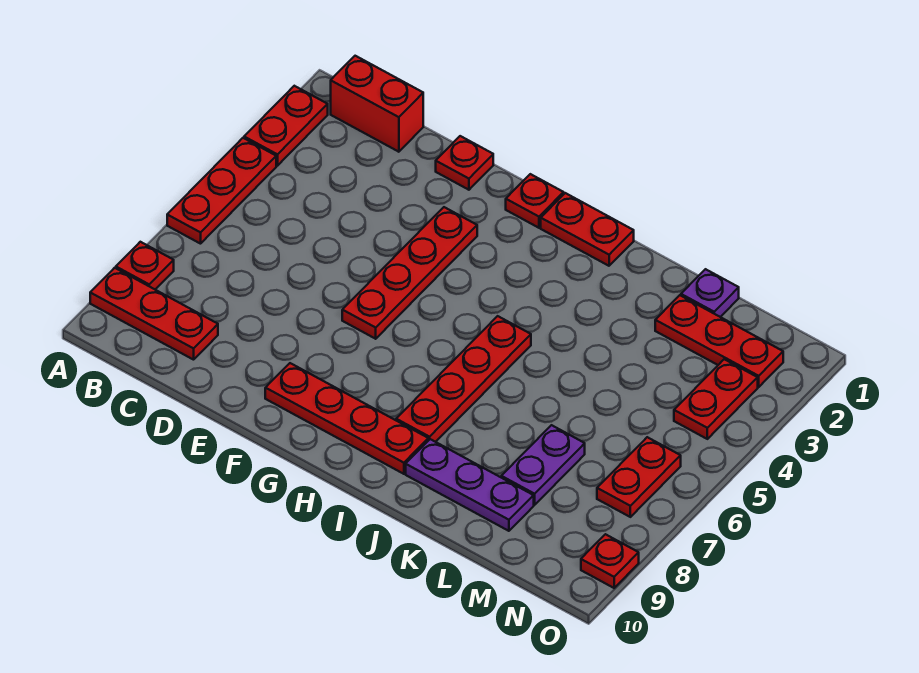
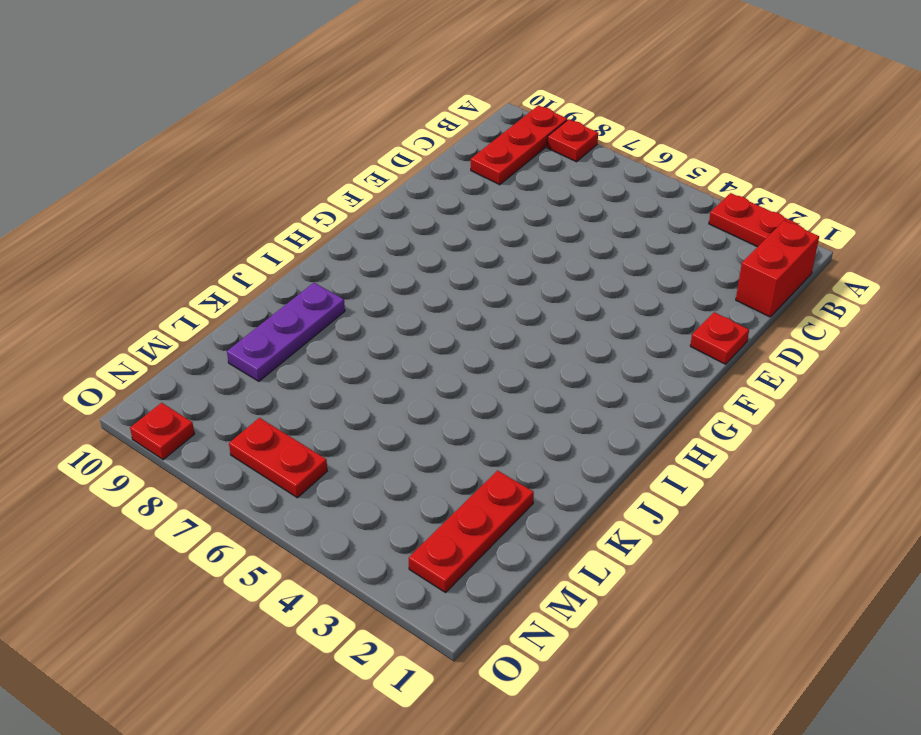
none -> red 1x3 plate [167,138,276,244]
none -> red 1x4 plate [342,207,477,339]
none -> red 1x4 plate [265,363,428,474]

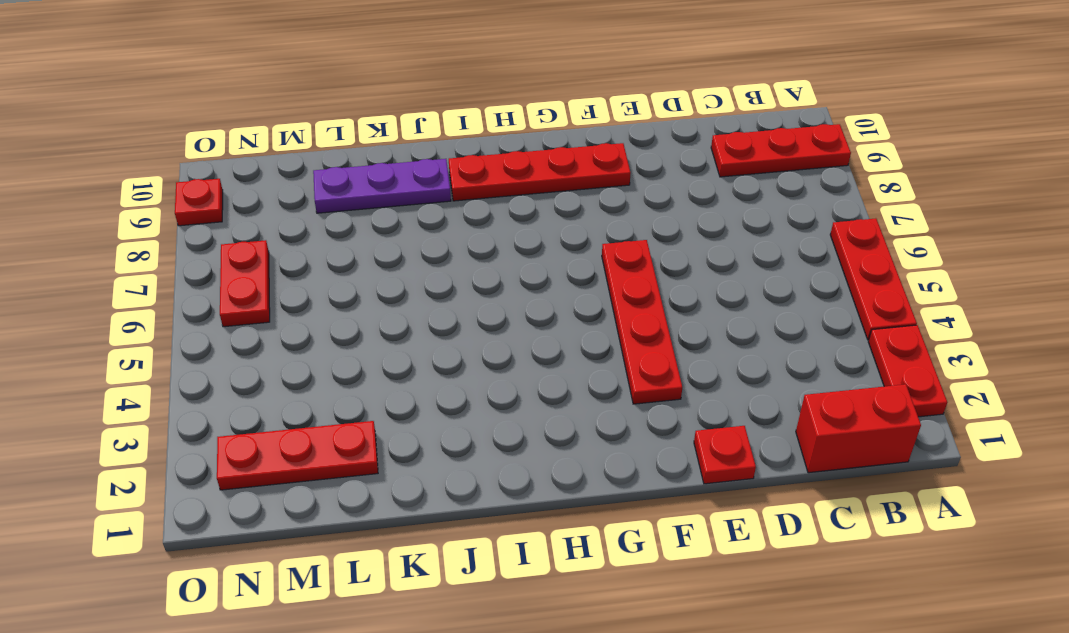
none -> red 1x1 plate [116,242,174,290]
none -> red 1x1 plate [506,174,564,228]
none -> red 1x2 plate [541,193,634,266]

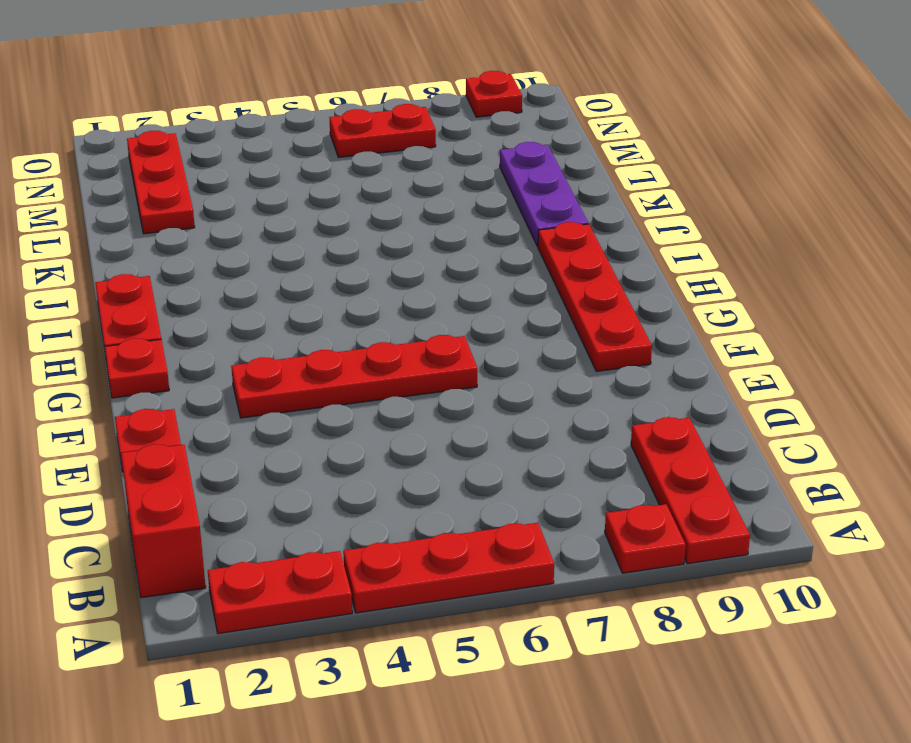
none -> red 1x4 plate [396,316,531,442]
none -> purple 1x1 plate [681,269,739,317]
none -> purple 1x2 plate [501,425,585,505]

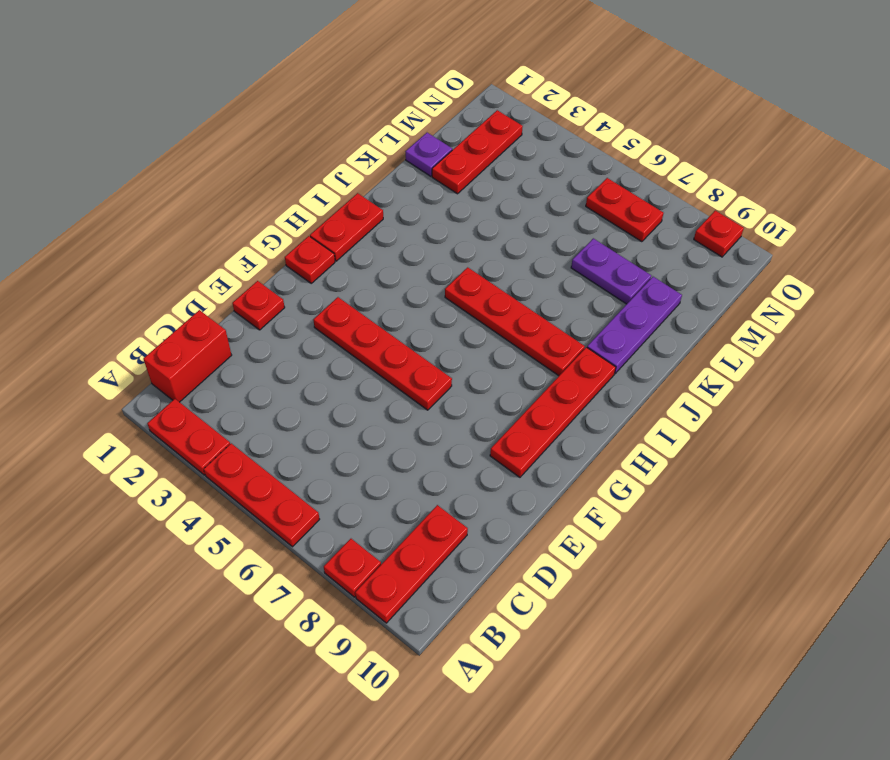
none -> red 1x2 plate [674,359,758,439]

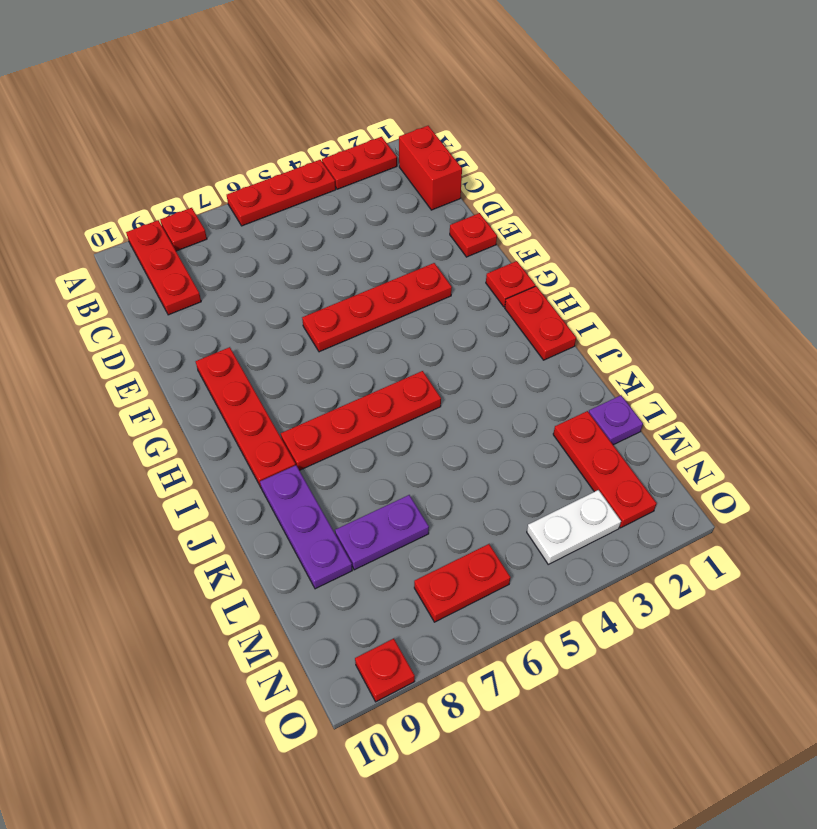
white 1x2 plate [527,490,621,564] -> red 1x2 plate [674,359,758,439]

